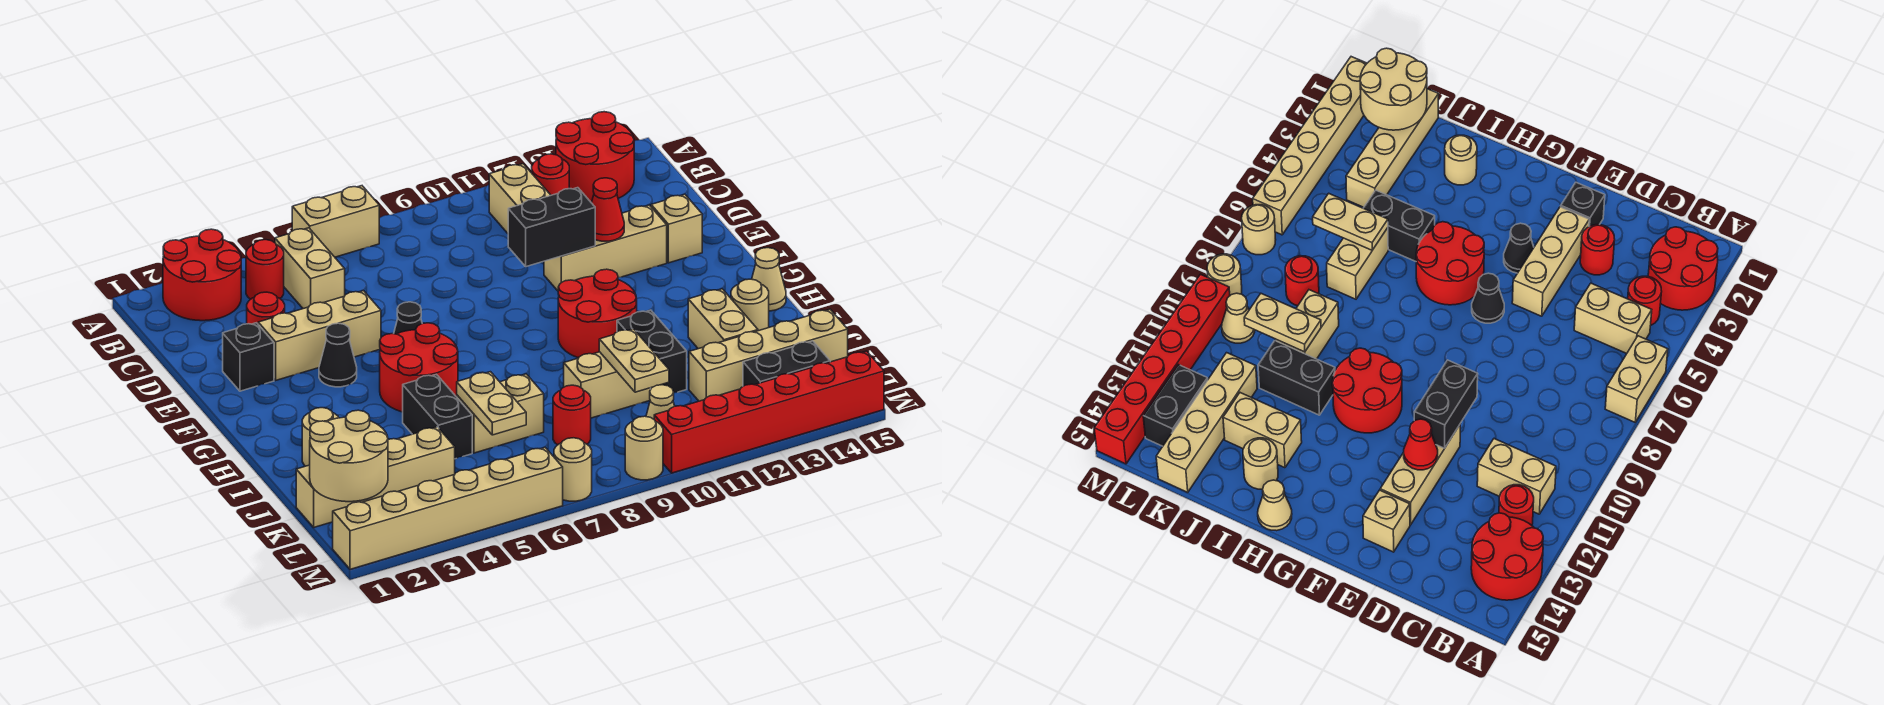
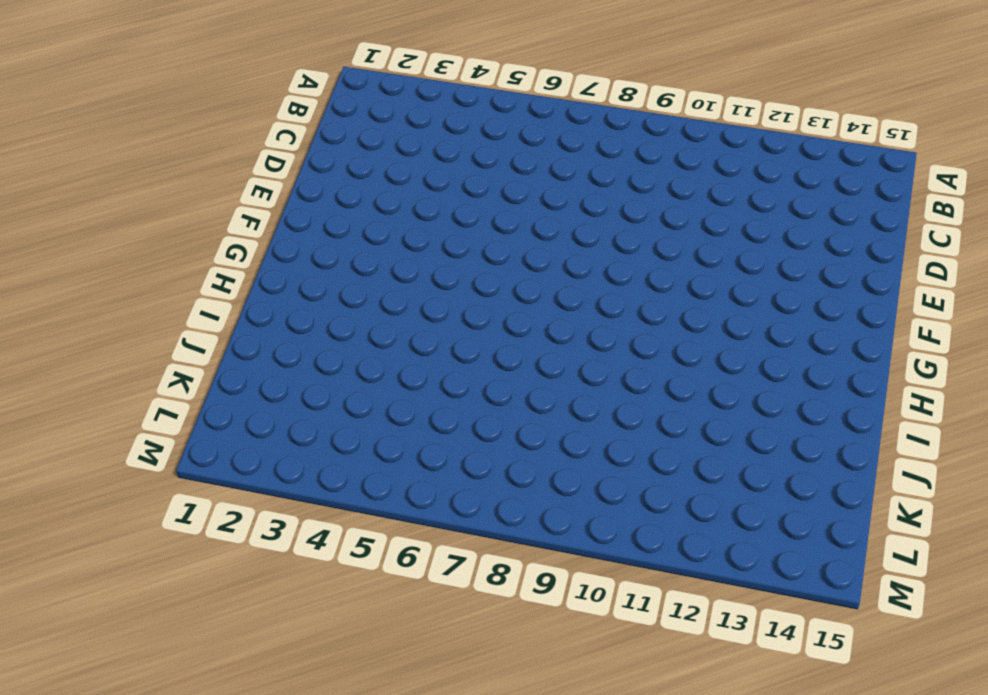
none -> red 2x2 round brick [163,229,241,321]
none -> tan 1x2 brick [292,186,379,257]
none -> red 2x2 round brick [556,112,634,203]
none -> red 1x1 round brick [246,240,284,299]

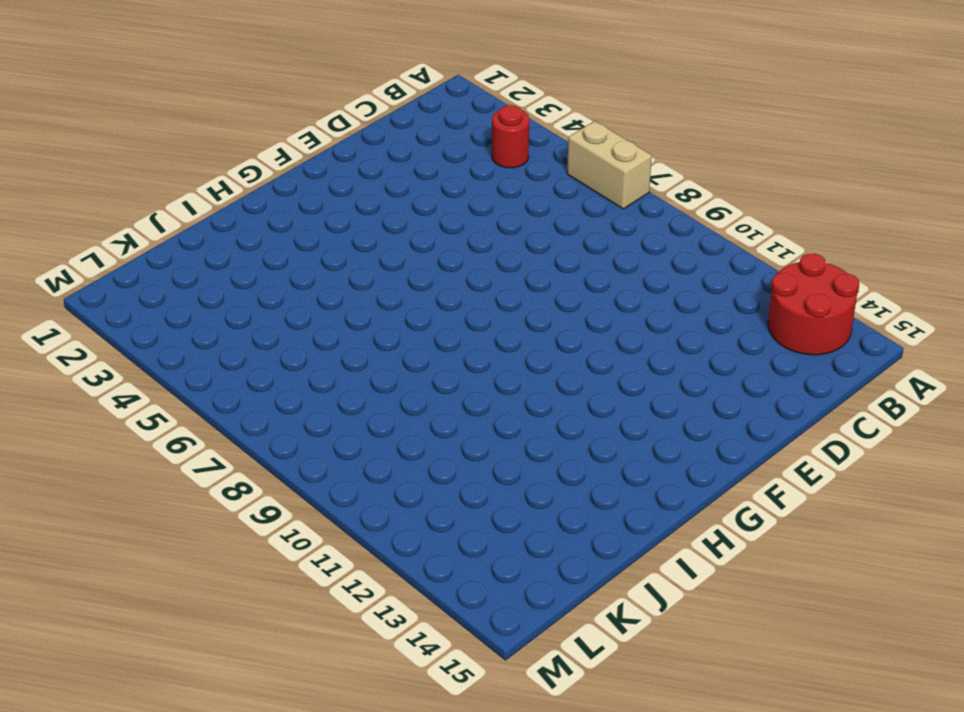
none -> red 2x2 round brick [163,229,241,321]
none -> tan 1x2 brick [275,228,345,309]
none -> tan 1x2 brick [489,164,551,233]
none -> red 1x1 round brick [532,154,569,195]

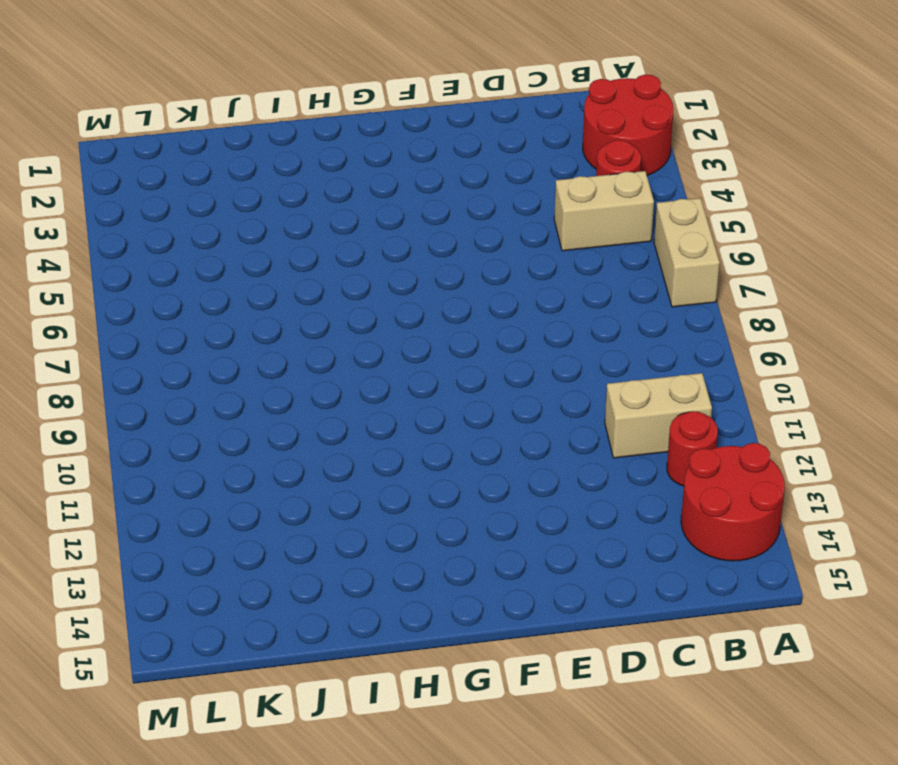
none -> red 1x1 round brick [247,292,285,324]
none -> black 1x1 brick [223,323,274,391]
none -> tan 1x3 brick [258,291,381,380]
none -> tan 1x3 brick [544,205,667,291]

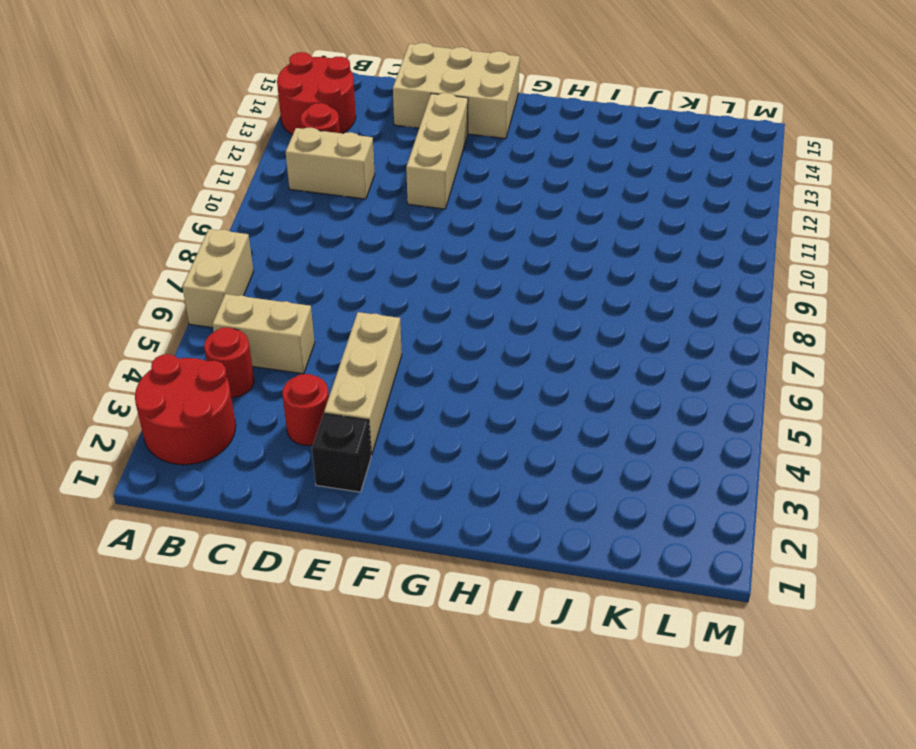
tan 2x3 brick [393,43,520,139] -> tan 1x1 brick [651,194,702,263]
none -> black 1x1 cone [319,323,357,387]
none -> black 1x1 cone [394,302,422,334]
none -> red 2x2 round brick [380,323,458,412]
none -> red 2x2 round brick [558,269,637,358]

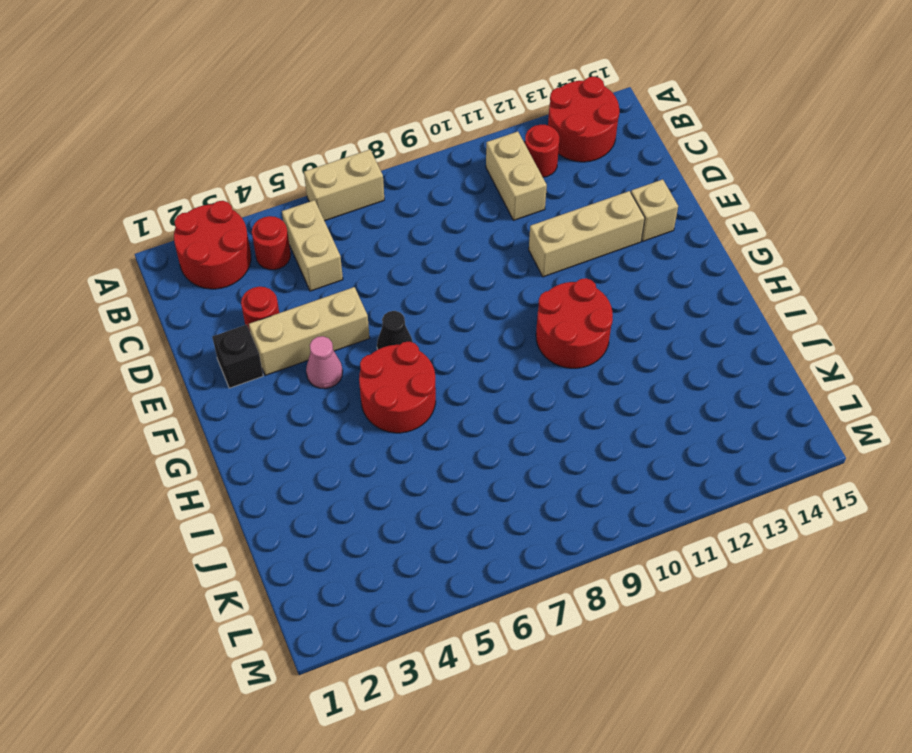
pink 1x1 cone [306,336,343,389] -> black 1x1 cone [319,323,357,387]
none -> tan 1x1 cone [752,248,786,311]
none -> tan 1x1 round brick [302,408,339,466]
none -> black 1x2 brick [403,374,472,459]
none -> black 1x2 brick [617,310,687,393]

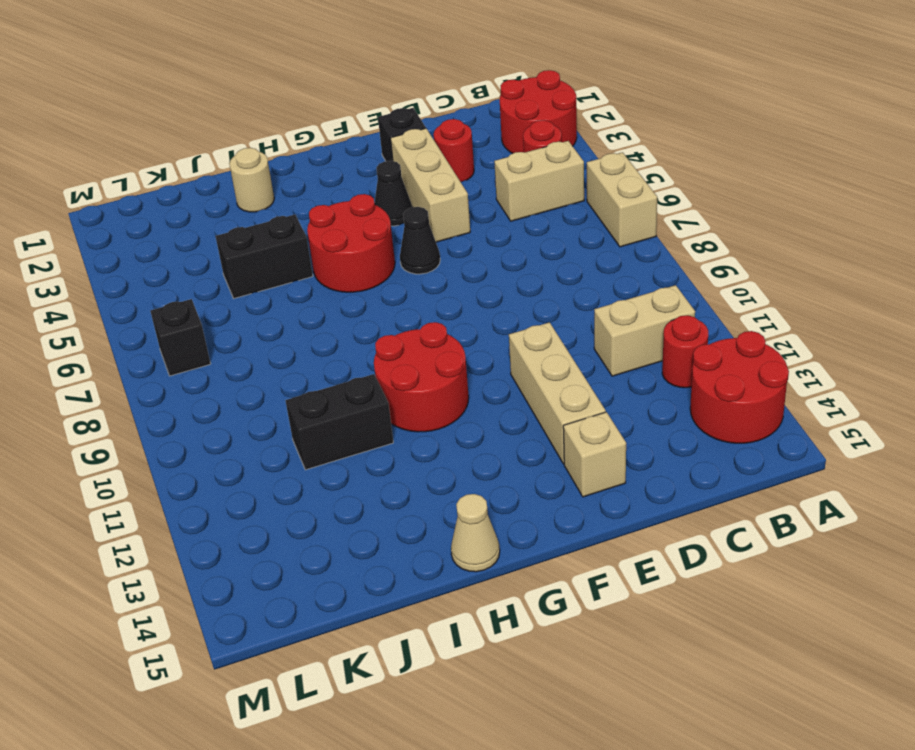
black 1x1 brick [150,299,211,376] -> none
none -> tan 1x2 brick [688,289,758,349]
none -> tan 1x1 round brick [731,279,769,331]
none -> tan 1x2 brick [457,374,544,453]
none -> tan 1x2 brick [564,352,651,418]

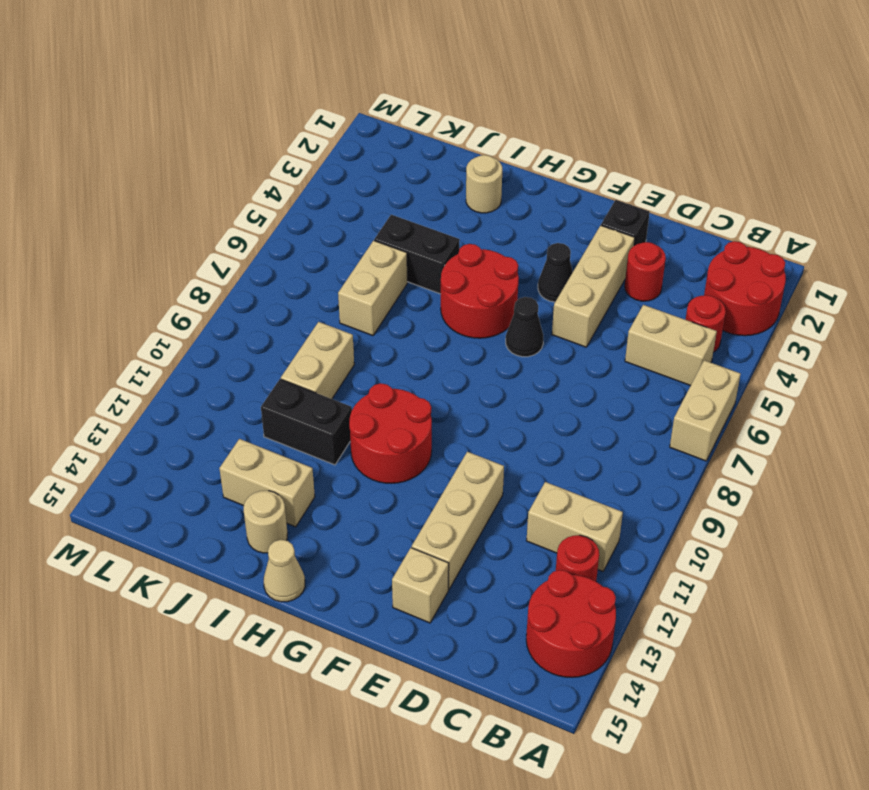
none -> tan 1x4 brick [296,427,455,527]
none -> red 1x1 round brick [553,385,591,445]
none -> tan 1x4 brick [689,309,848,401]
none -> tan 1x1 cone [646,385,674,419]

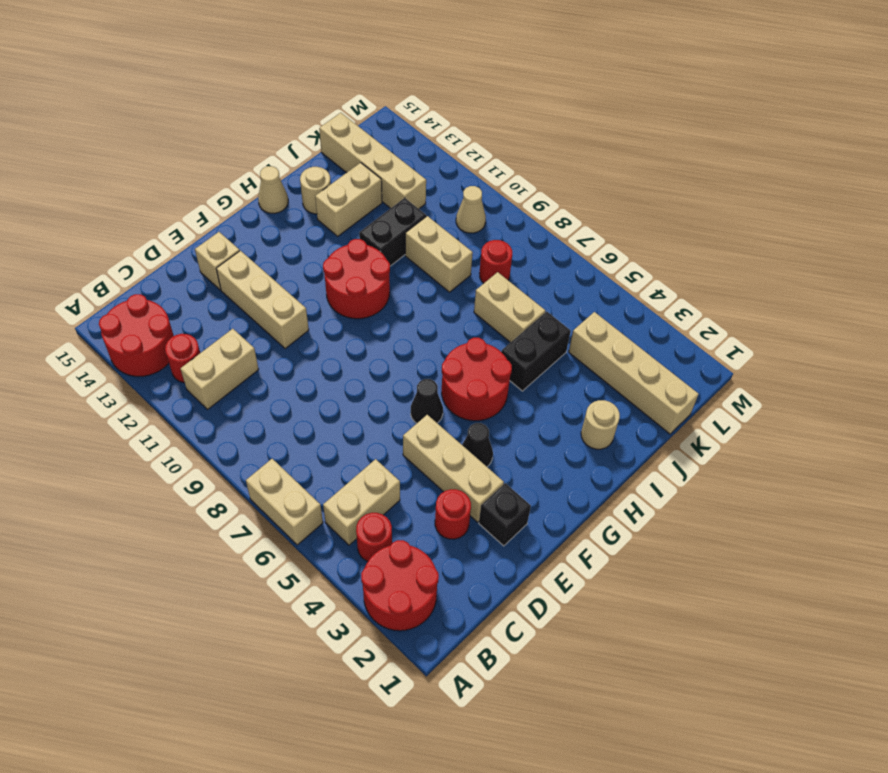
none -> black 1x2 brick [743,341,830,386]
none -> tan 1x6 brick [333,448,563,569]
none -> tan 1x1 round brick [554,438,592,501]
none -> tan 1x1 round brick [625,416,663,480]

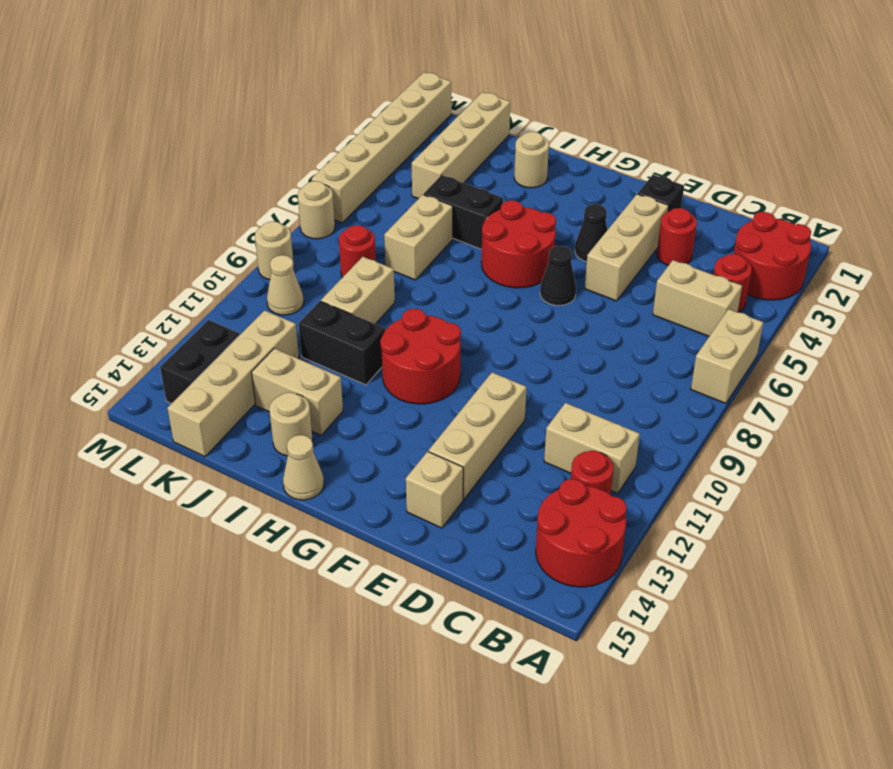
none -> red 1x6 brick [654,351,884,473]
none -> black 1x2 brick [508,188,595,267]
none -> red 1x1 cone [592,178,624,241]
none -> tan 1x2 plate [457,372,526,435]

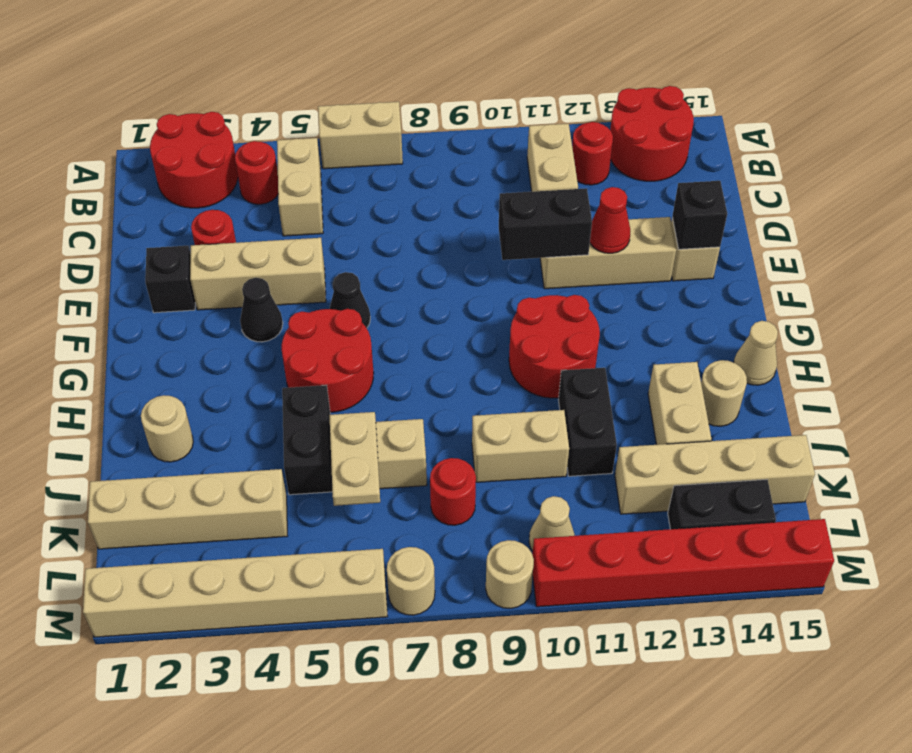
black 1x1 brick [672,181,727,249] -> none
none -> tan 1x2 plate [599,329,669,392]
none -> tan 2x2 round brick [310,410,388,502]

